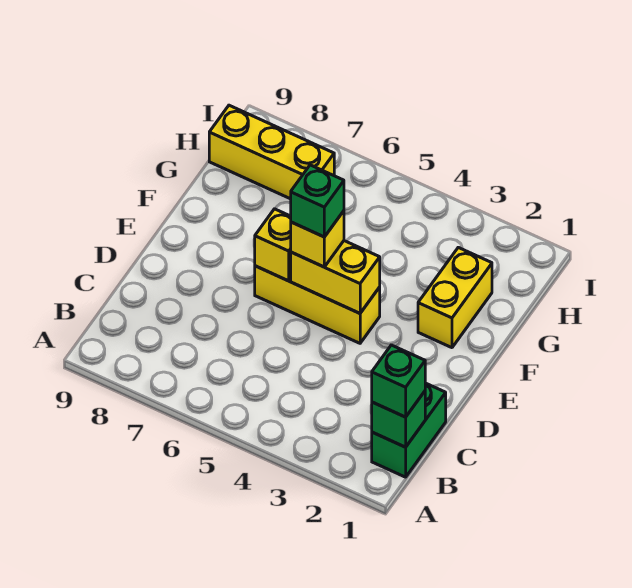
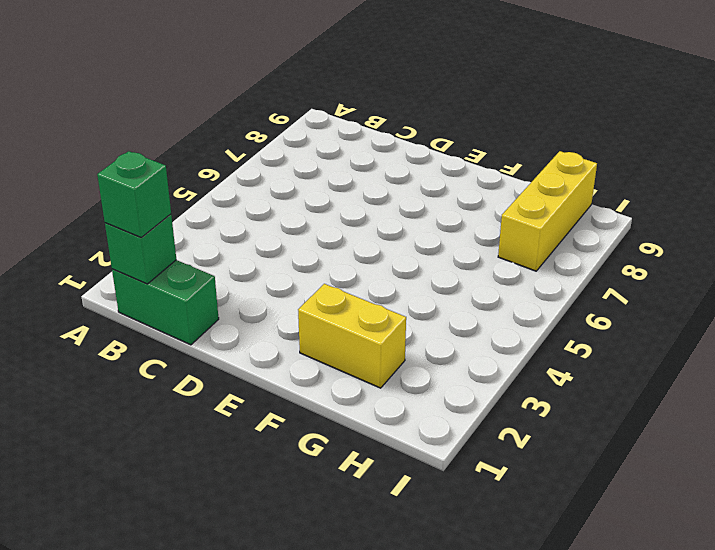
none -> yellow 1x3 brick [255,266,380,343]
none -> yellow 1x2 brick [291,241,380,313]

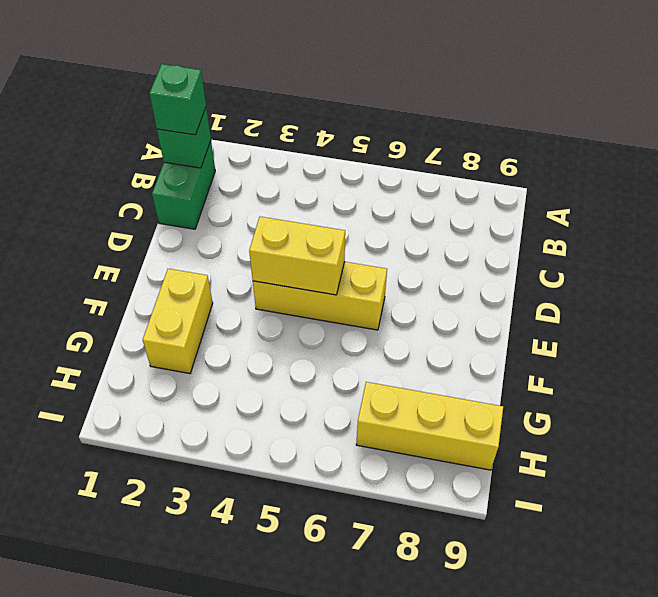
none -> yellow 1x1 brick [255,209,291,281]
none -> yellow 1x1 brick [291,211,344,267]

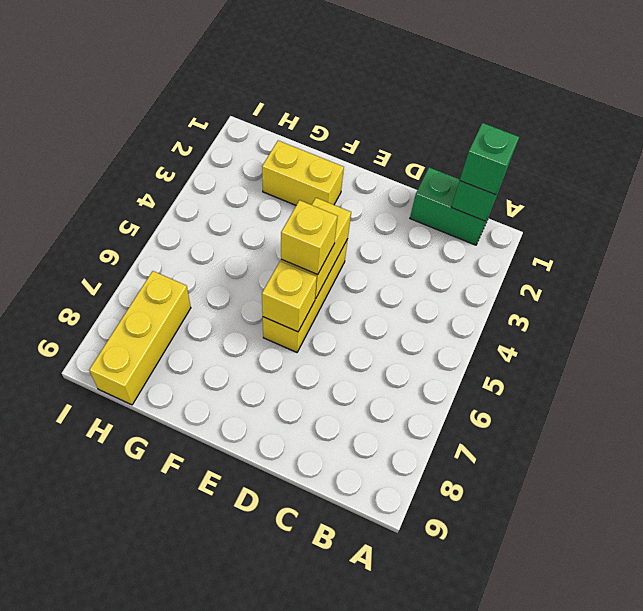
none -> green 1x1 brick [291,165,344,237]

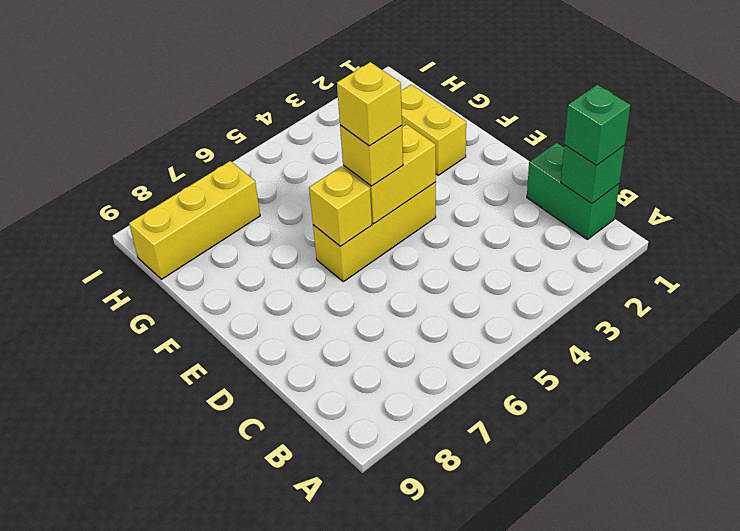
yellow 1x1 brick [337,62,402,146] -> green 1x1 brick [291,165,344,237]

